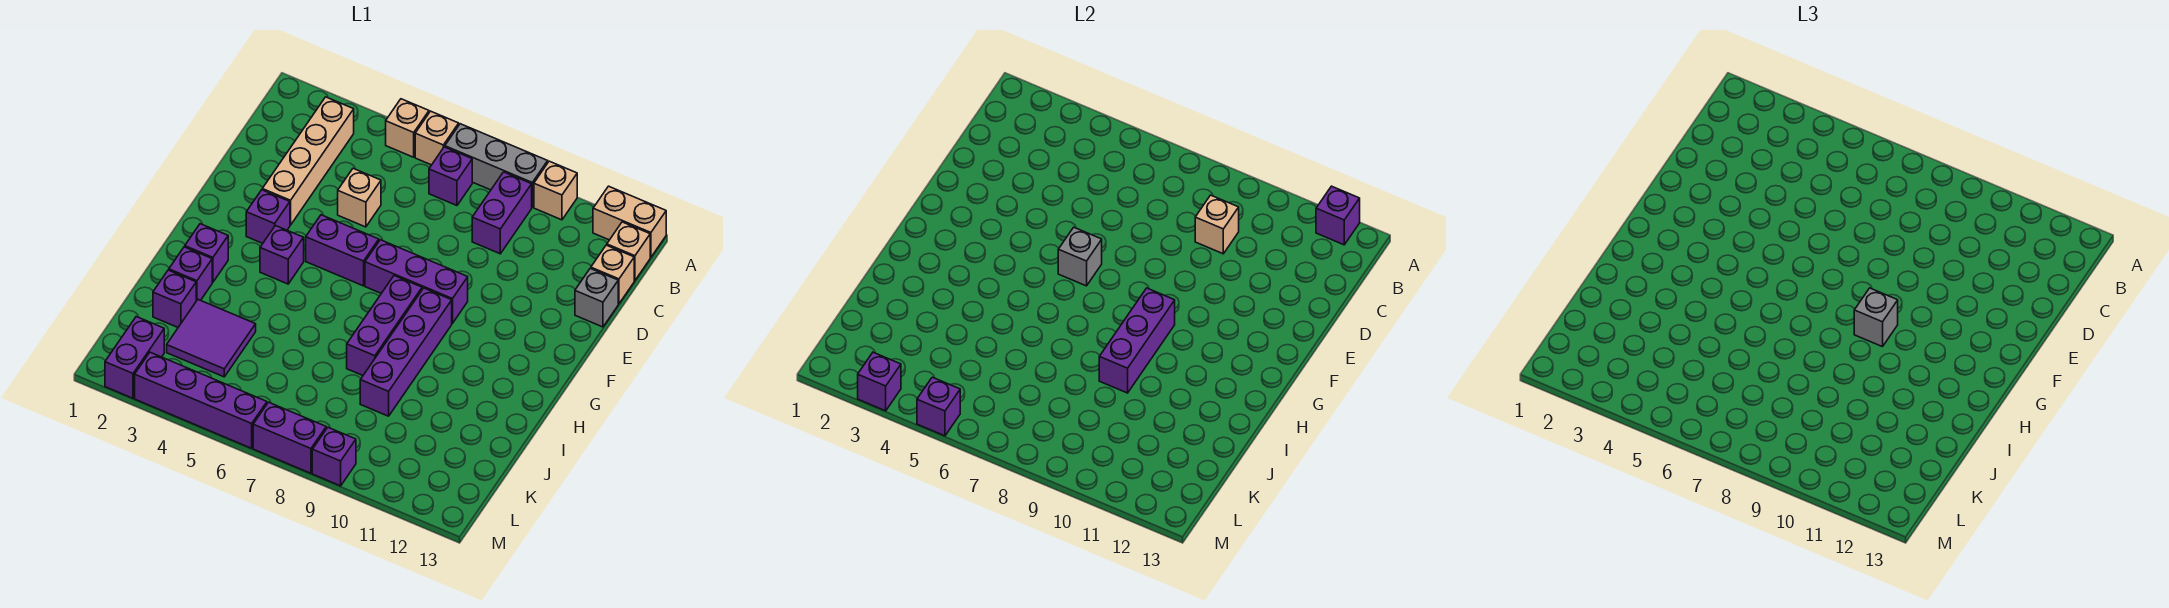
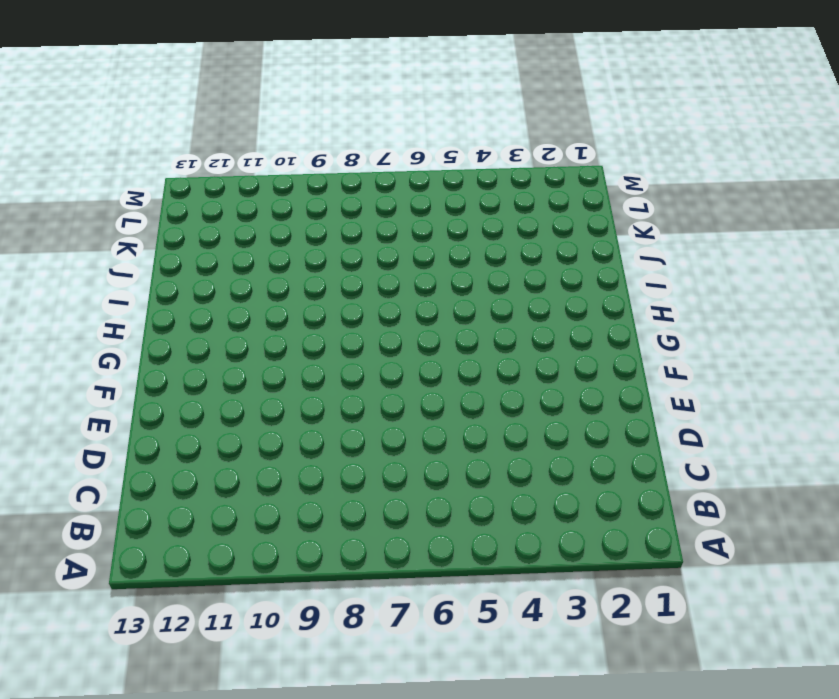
none -> tan 1x1 brick [386,99,429,157]
none -> tan 1x1 brick [415,111,459,165]
none -> grey 1x3 brick [445,124,548,207]
none -> tan 1x1 brick [534,161,577,220]

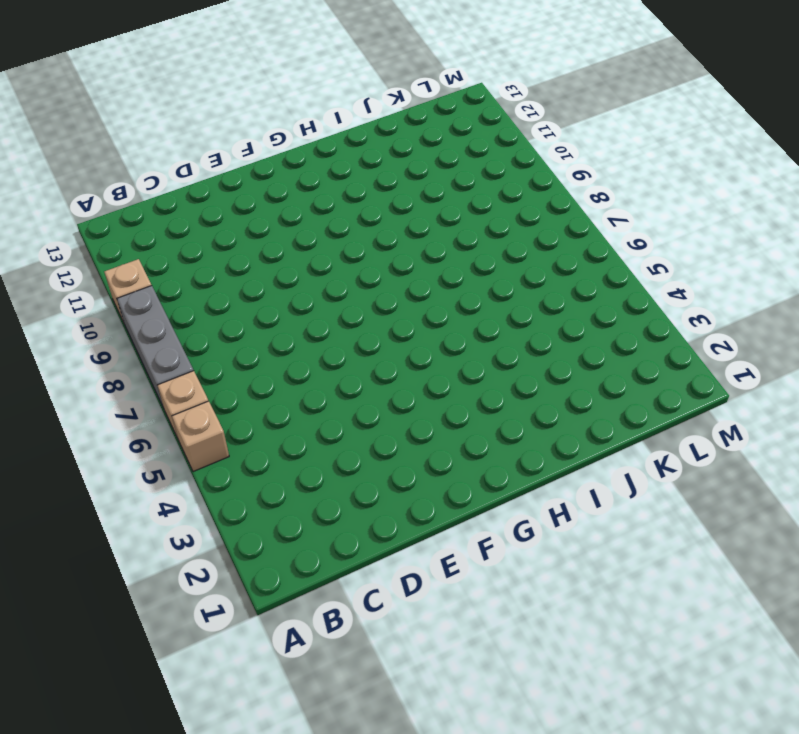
none -> tan 1x2 brick [593,186,666,257]
none -> tan 1x4 brick [262,97,354,225]
none -> purple 1x1 brick [429,147,472,205]
none -> purple 1x2 brick [472,172,532,254]

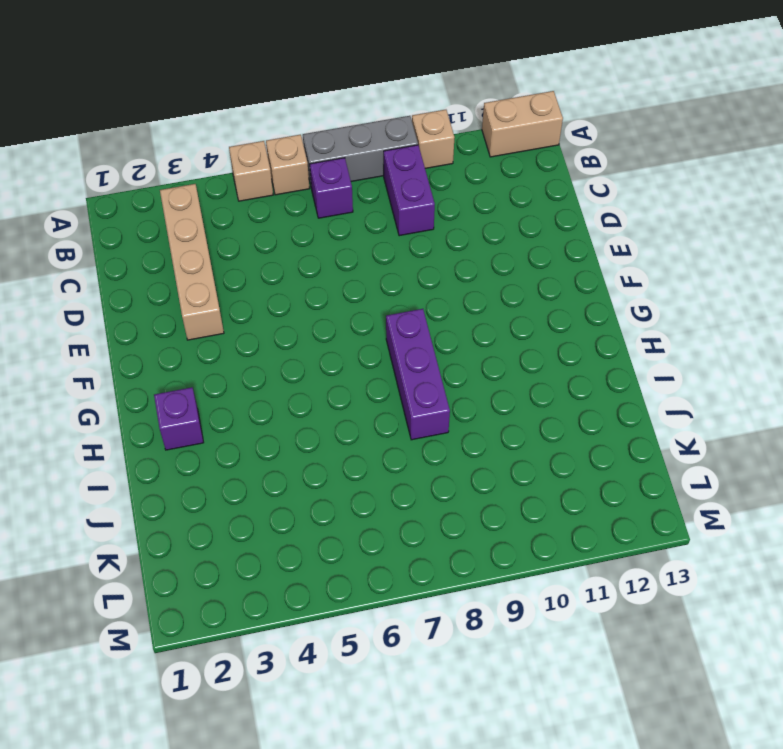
none -> tan 1x1 brick [607,222,650,281]
none -> tan 1x1 brick [591,245,634,304]
none -> tan 1x1 brick [338,169,381,227]
none -> grey 1x1 brick [575,268,618,327]

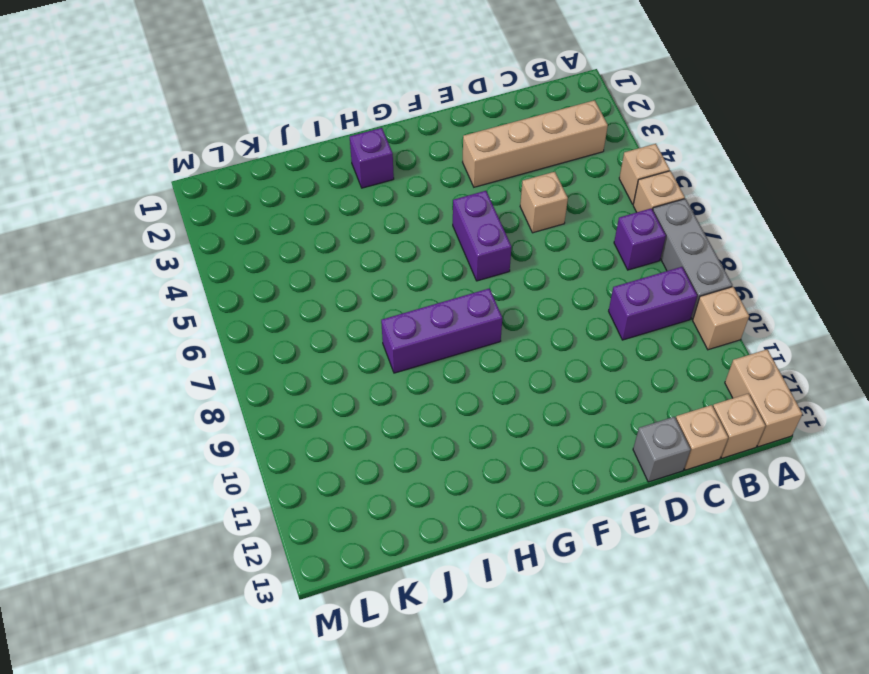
none -> purple 1x1 brick [246,190,290,243]
none -> purple 1x3 brick [365,240,468,323]
none -> purple 1x1 brick [260,226,304,284]
none -> purple 1x4 brick [360,288,452,416]

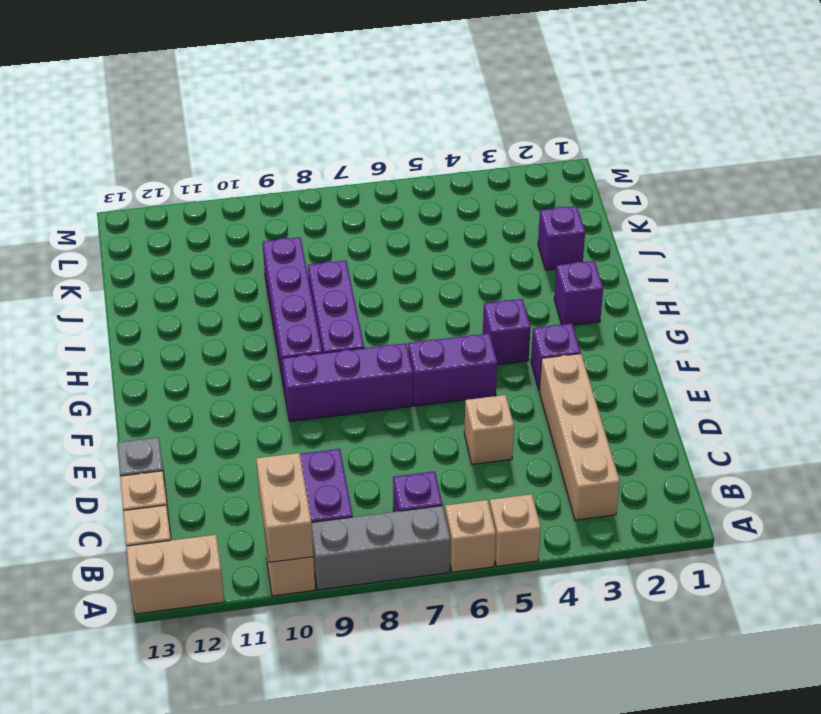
tan 1x2 brick [256,453,313,562] -> none
none -> purple 1x1 brick [169,247,212,301]
none -> purple 2x2 tile [167,300,256,377]
none -> purple 1x2 brick [105,317,164,398]
none -> purple 1x4 brick [135,352,267,448]

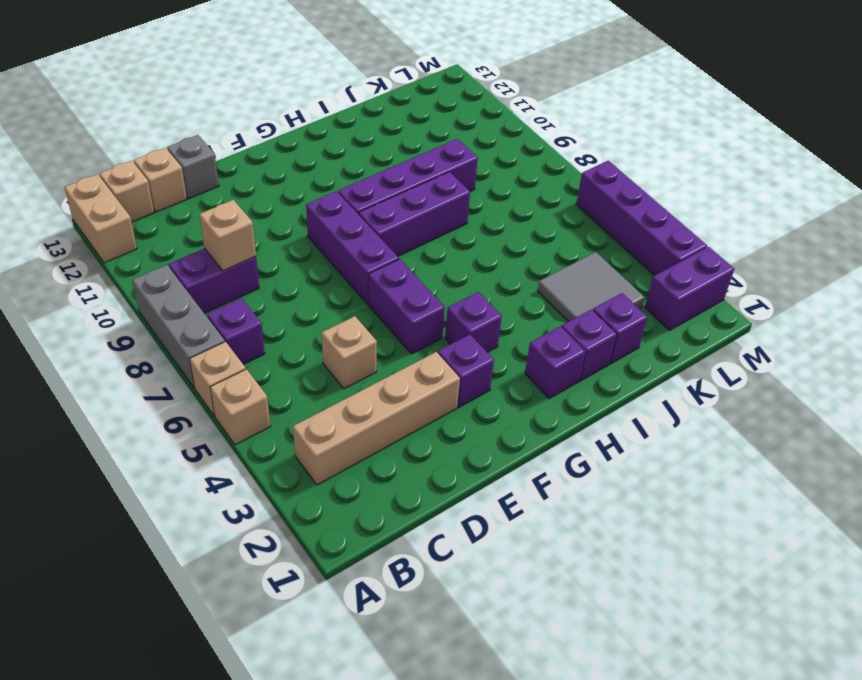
grey 2x2 tile [538,252,645,322] -> purple 2x2 tile [167,300,256,377]
none -> tan 1x1 brick [534,161,577,220]
none -> purple 1x2 brick [253,402,326,473]
none -> purple 1x1 brick [312,428,356,486]
none -> purple 1x1 brick [1316,186,1360,245]

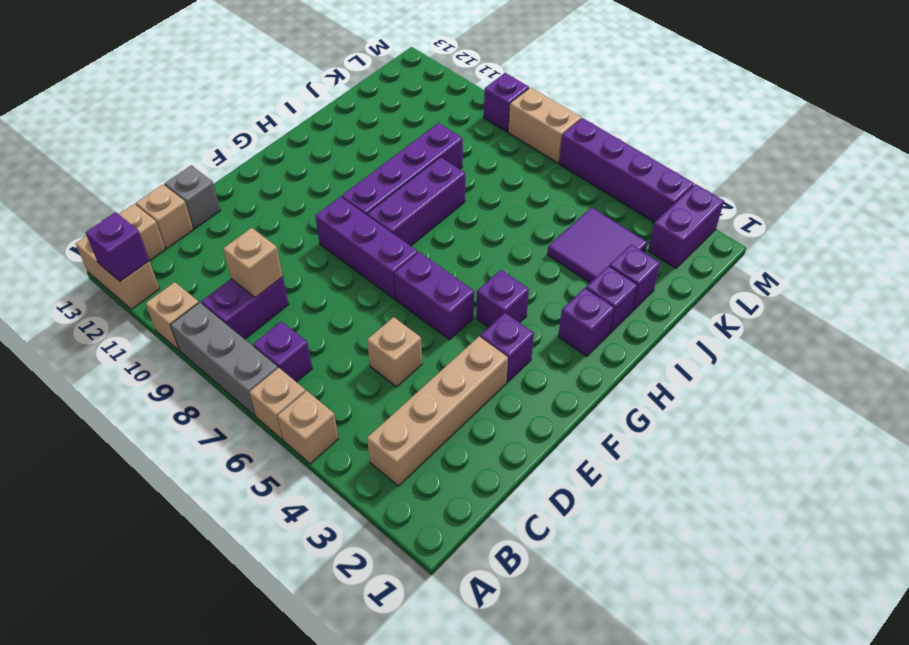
tan 1x2 brick [508,88,581,163] -> purple 1x2 brick [253,402,326,473]
none -> grey 1x1 brick [1058,227,1102,286]
none -> purple 1x3 brick [1099,288,1175,393]
none -> purple 1x1 brick [858,352,901,411]
none -> purple 1x1 brick [917,377,960,436]

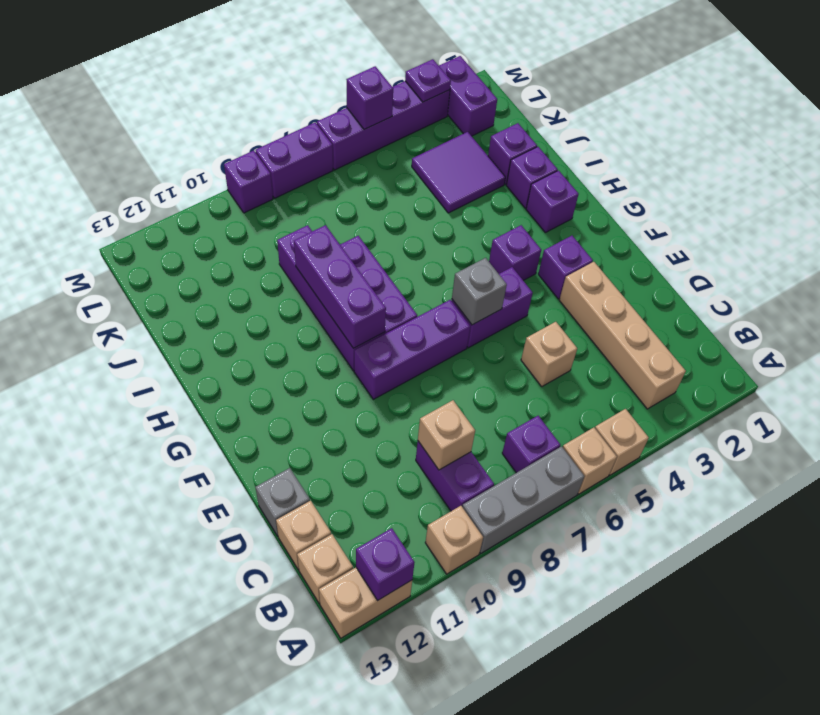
purple 1x1 plate [405,59,451,102] -> purple 1x1 brick [858,352,901,411]
none -> grey 1x1 brick [1854,288,1898,347]

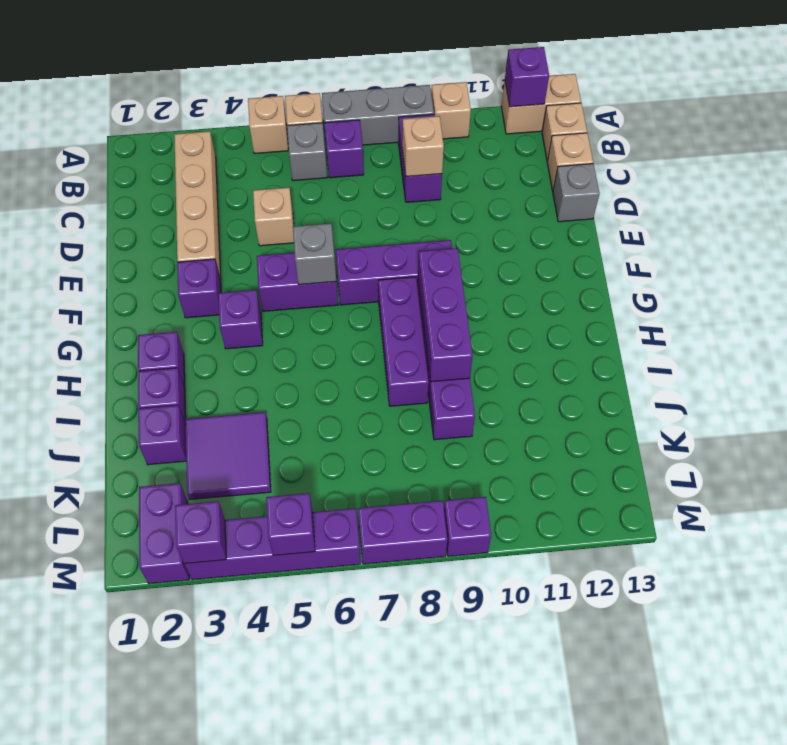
grey 1x1 brick [287,123,327,181] -> grey 1x1 brick moved to [1854,288,1898,347]

